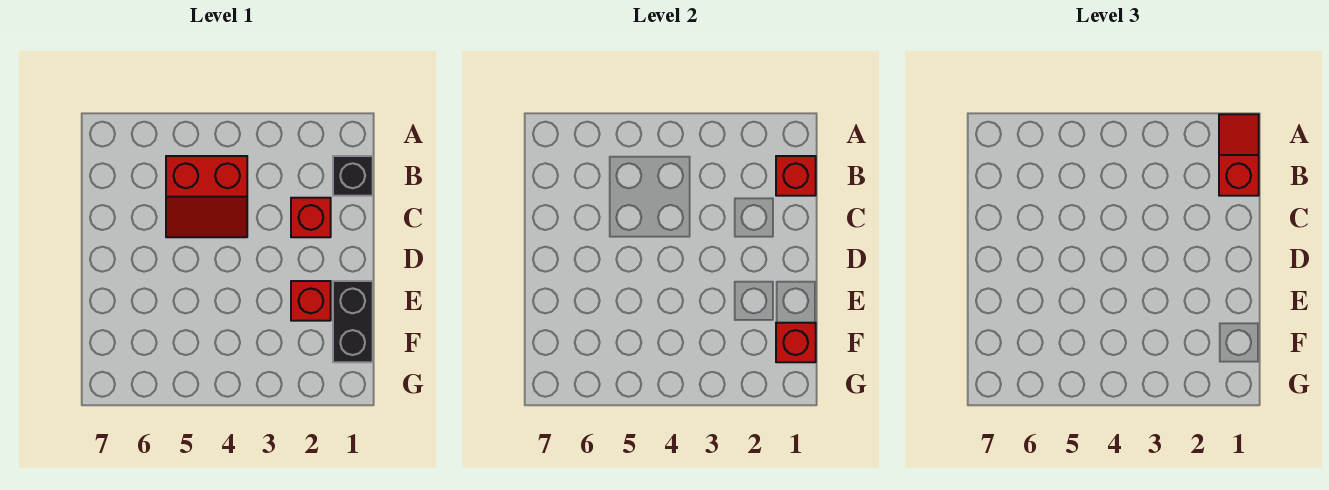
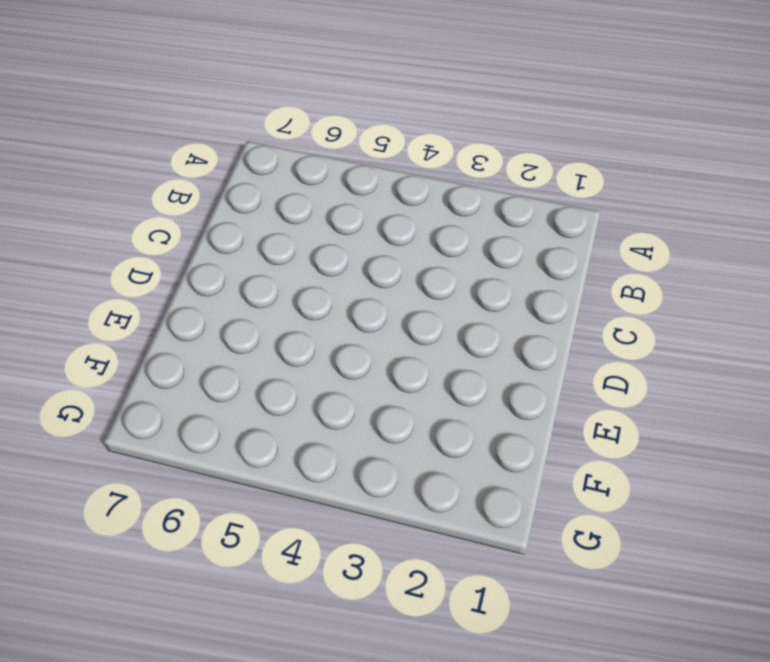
none -> black 1x1 brick [333,156,373,196]
none -> red 2x2 slope [166,156,247,237]

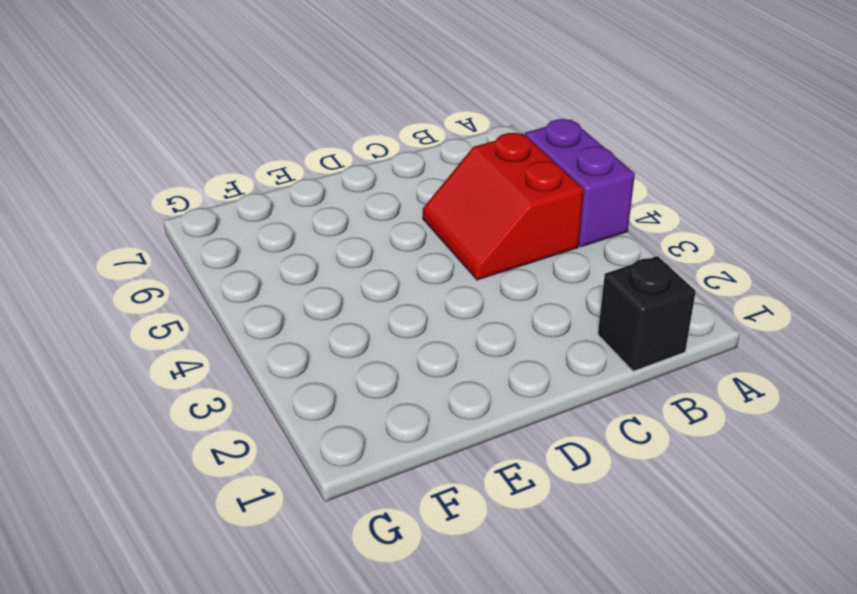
purple 1x2 brick [525,119,635,247] -> none
none -> red 1x1 brick [291,198,331,237]
none -> black 1x2 brick [333,281,373,362]

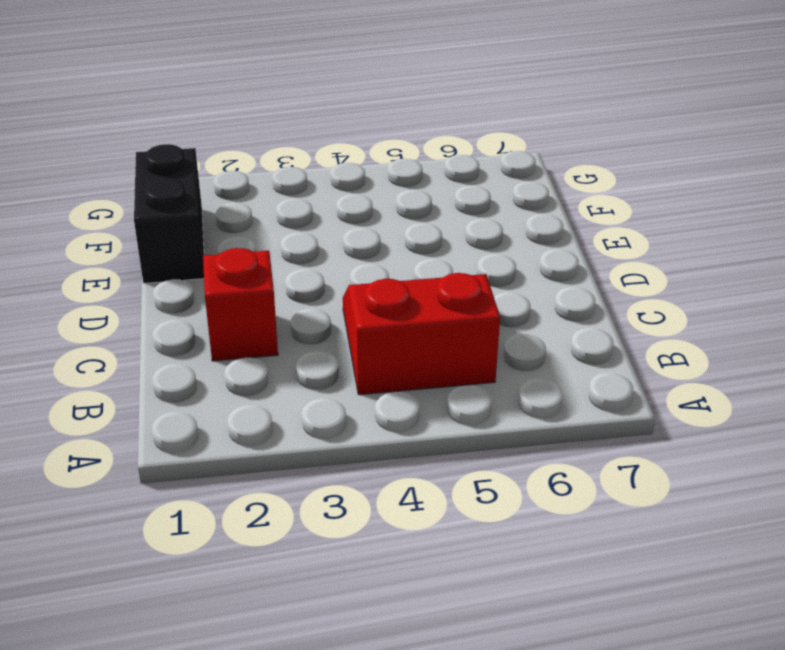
none -> black 1x1 brick [333,156,373,196]
none -> red 1x1 brick [291,281,331,321]

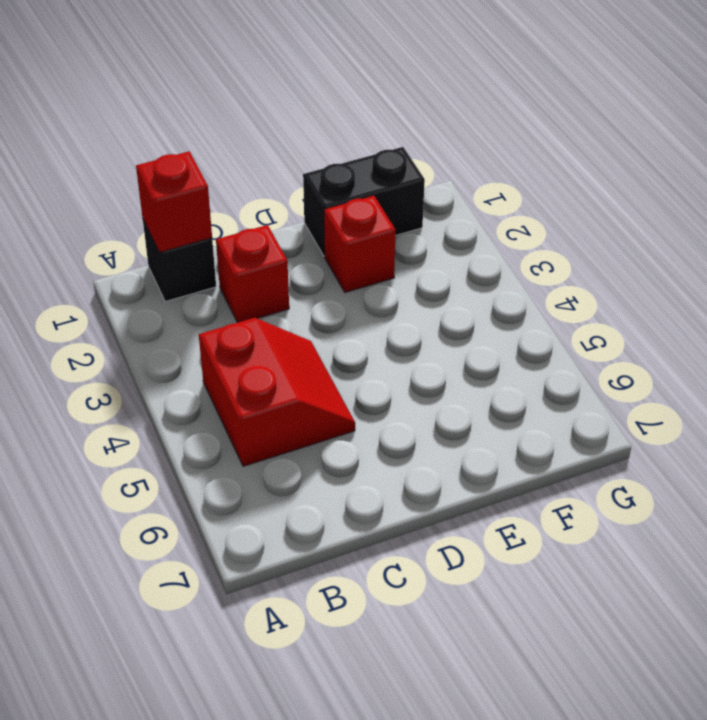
none -> red 1x1 brick [776,323,816,362]
none -> red 1x2 slope [1219,114,1259,196]

